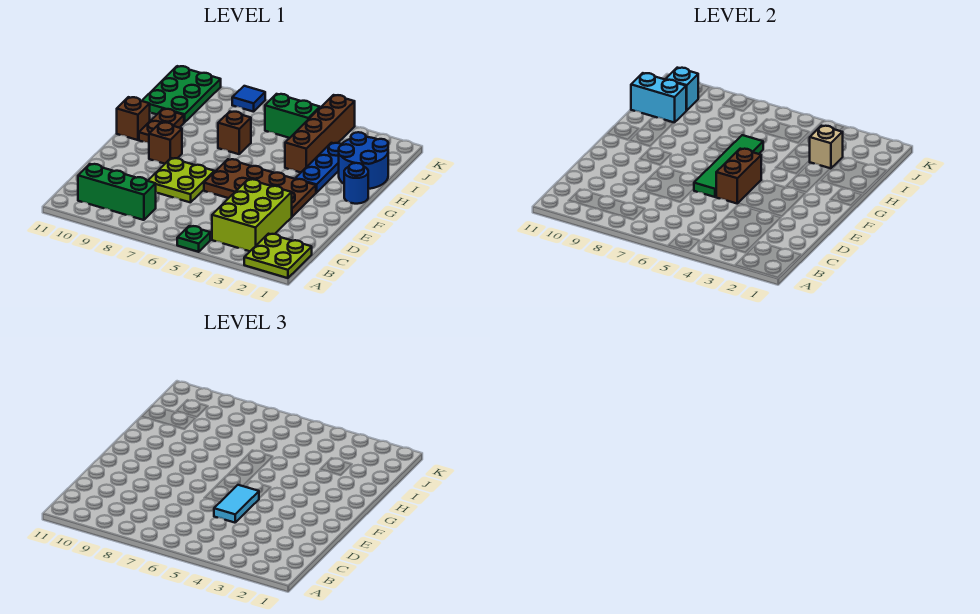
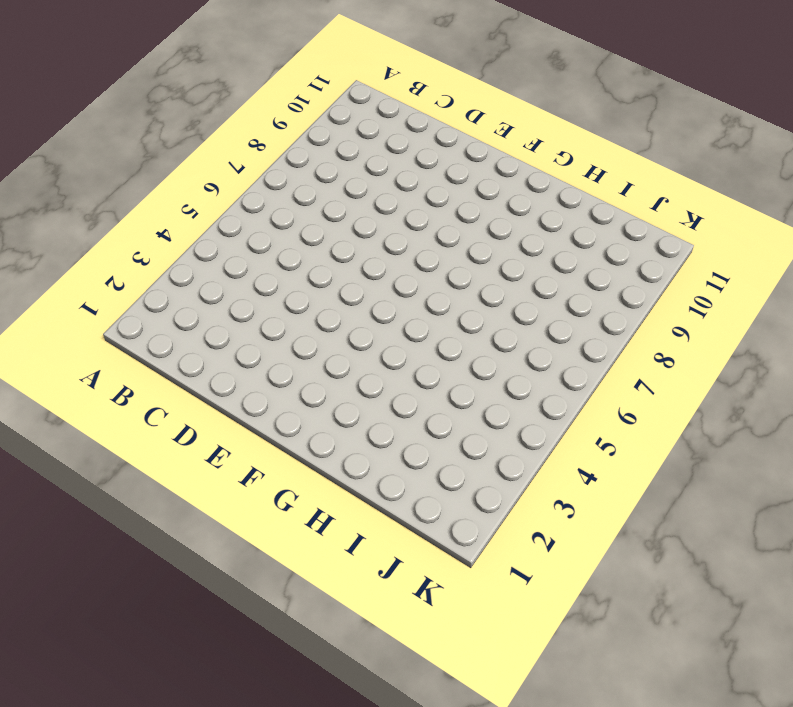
none -> lime 2x2 plate [244,234,312,278]
none -> green 1x1 plate [177,226,210,252]
none -> lime 2x3 brick [212,179,292,251]

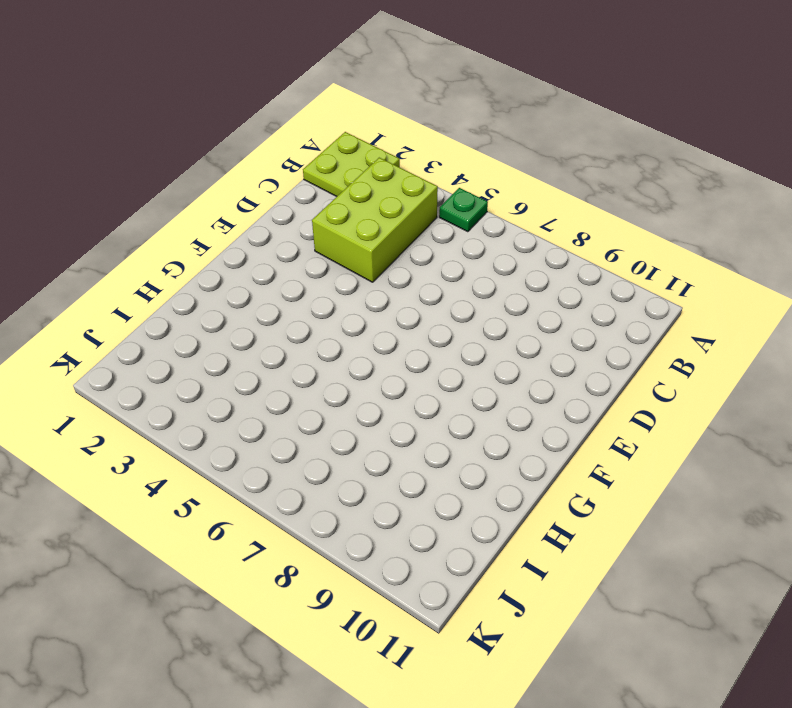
none -> green 1x3 brick [78,164,156,220]
none -> lime 2x2 plate [148,158,214,203]
none -> brown 2x4 plate [204,159,316,217]

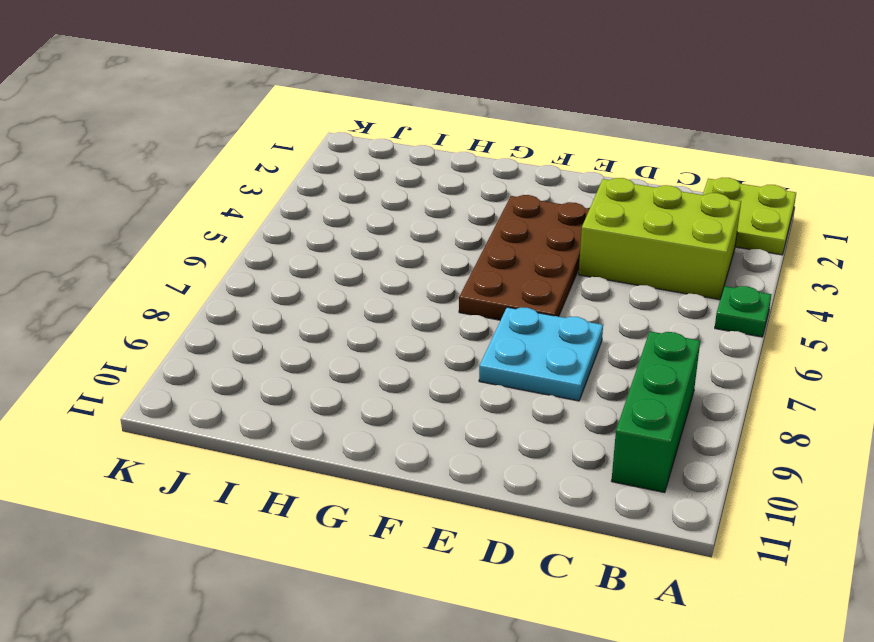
cyan 2x2 plate [479,307,603,401] -> lime 2x2 plate [148,158,214,203]
none -> brown 1x1 brick [149,122,182,164]
none -> blue 1x1 round brick [344,163,368,204]
none -> blue 1x3 plate [295,143,341,193]

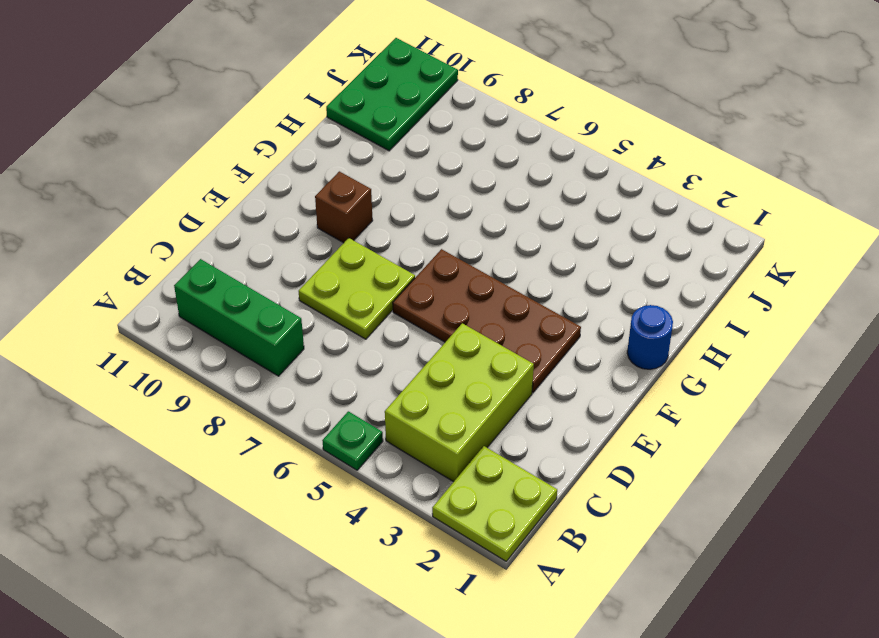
none -> blue 1x3 plate [295,143,341,193]
none -> brown 1x2 plate [139,109,184,143]
none -> brown 1x1 brick [117,97,150,140]

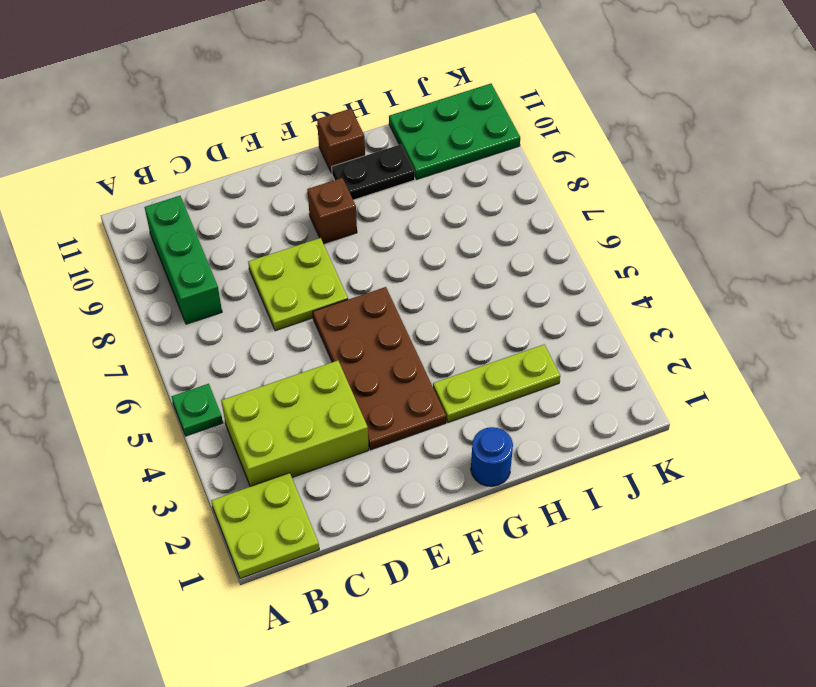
lime 1x3 plate [433,345,560,422] -> blue 1x3 plate [295,143,341,193]
black 1x2 plate [332,144,415,200] -> brown 1x2 plate [139,109,184,143]
none -> blue 2x2 round brick [339,132,388,189]
none -> brown 1x4 brick [285,95,355,172]
none -> brown 1x1 brick [218,112,251,154]

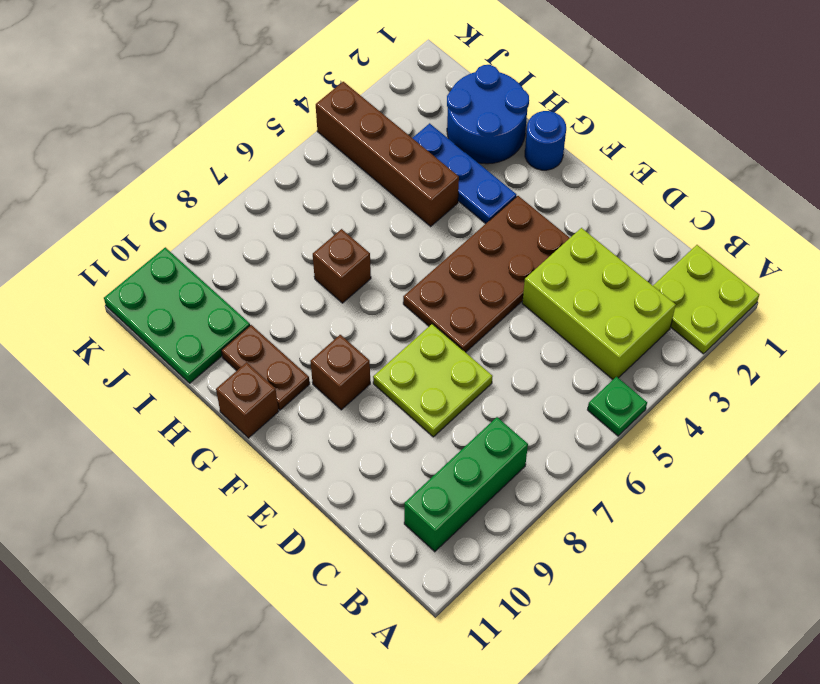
none -> green 1x2 brick [265,94,320,138]
none -> blue 1x1 tile [232,86,265,112]
none -> brown 1x2 brick [716,149,761,204]

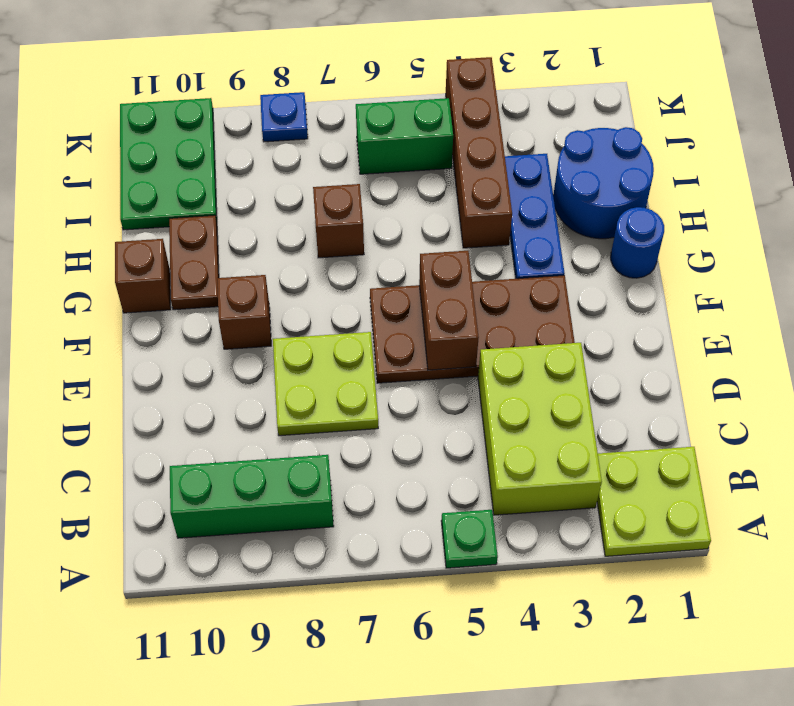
blue 1x1 plate [260,92,308,142] -> blue 1x1 tile [232,86,265,112]
none -> green 1x4 tile [694,135,763,197]
none -> tan 1x1 brick [810,126,843,169]
none -> cyan 1x2 brick [631,73,687,123]

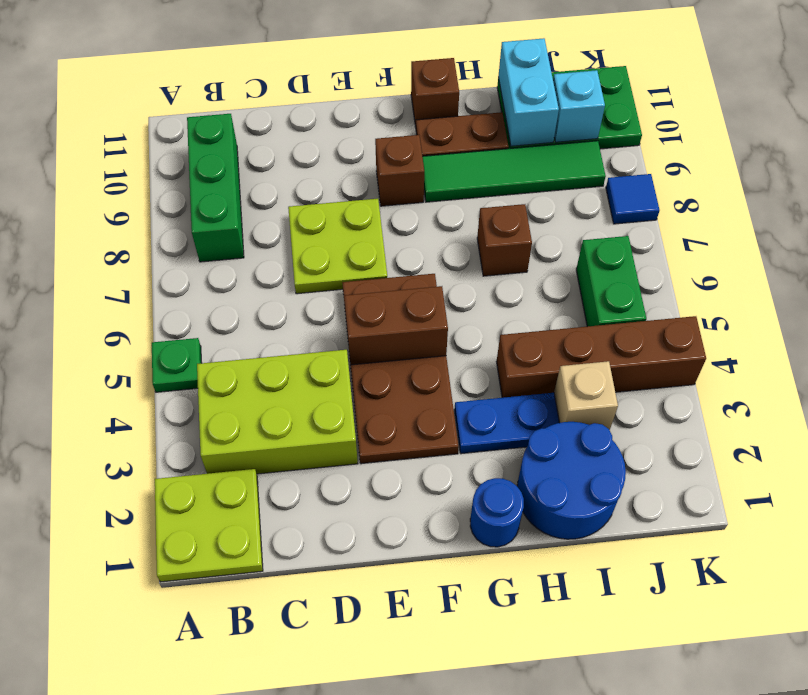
green 1x4 tile [422,141,606,202] -> green 1x4 tile moved to [694,135,763,197]
none -> cyan 1x2 tile [214,485,259,523]

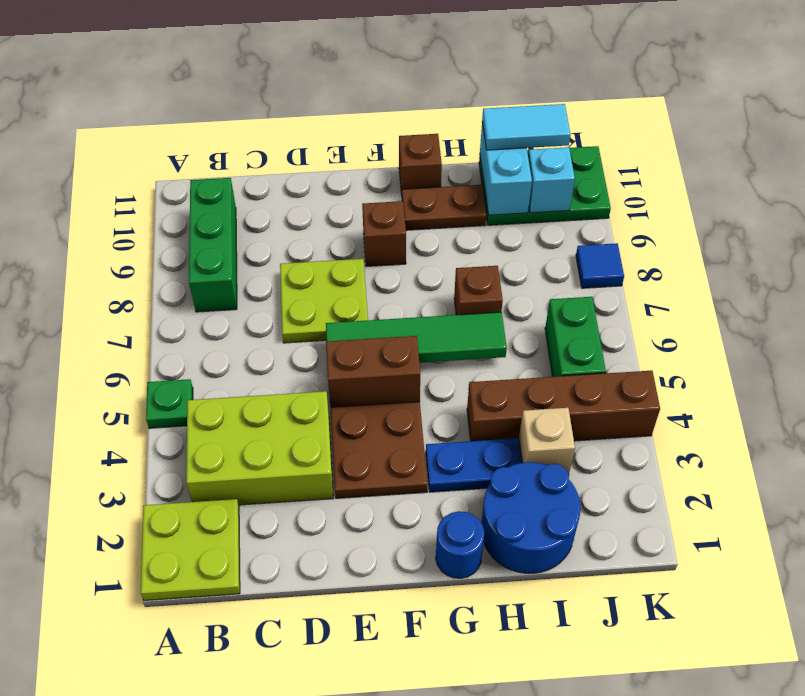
cyan 1x2 tile [482,104,571,150] -> cyan 1x2 tile moved to [214,485,259,523]

